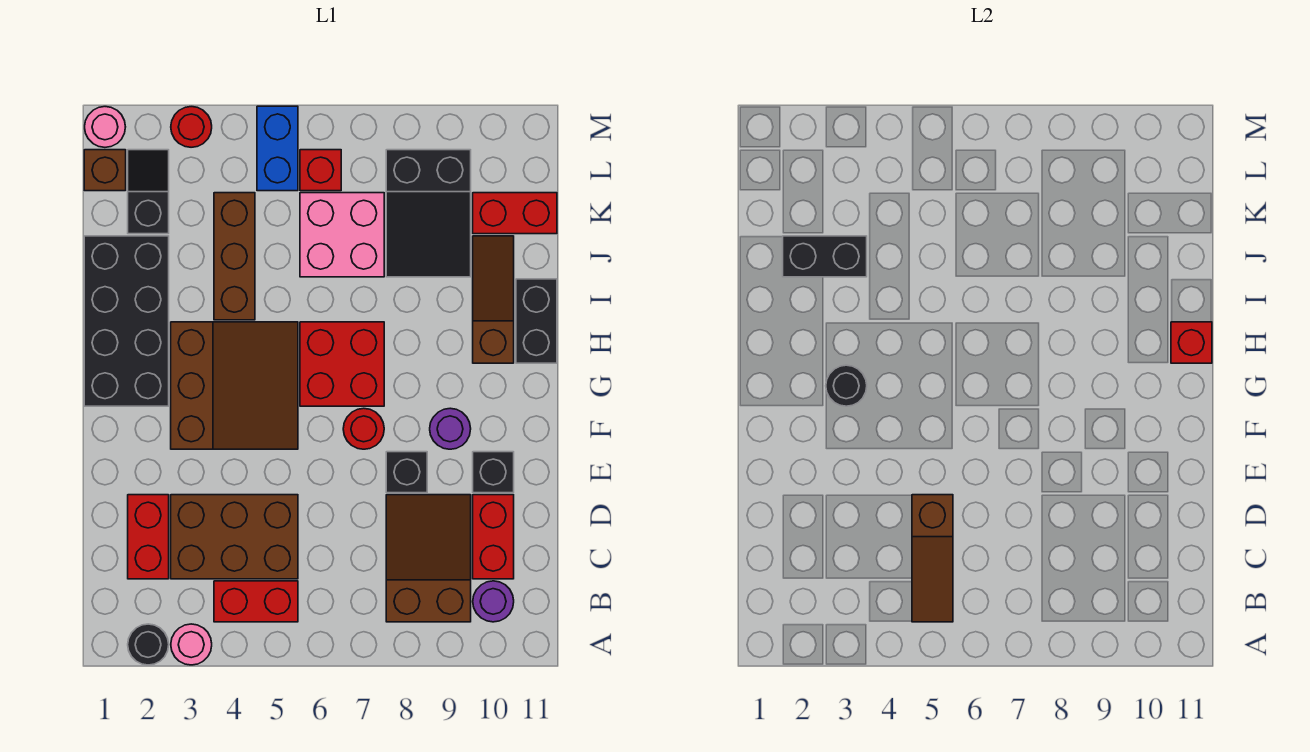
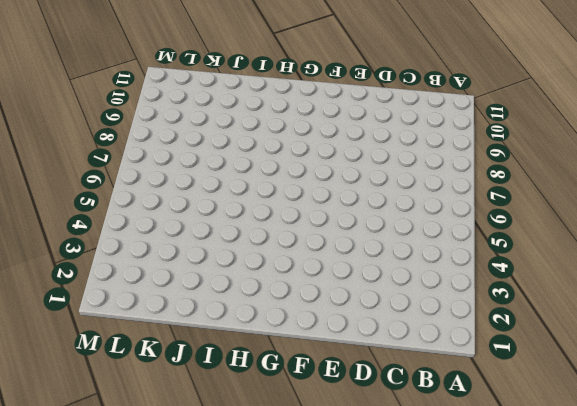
none -> black 1x1 round brick [128,624,169,665]
none -> pink 1x1 round brick [171,624,212,665]
none -> red 1x2 brick [214,581,298,622]
none -> brown 2x3 slope [386,495,471,622]

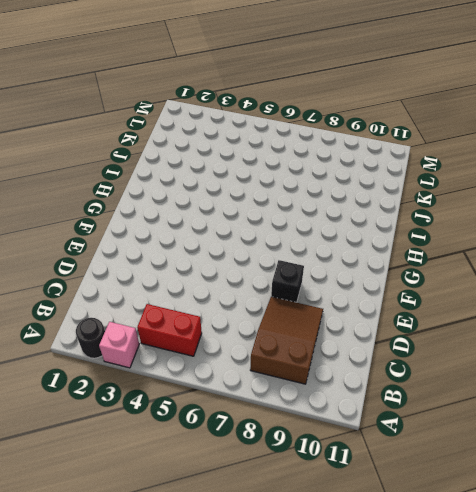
pink 1x1 brick [99,322,139,368] -> pink 1x1 round brick [171,624,212,665]
none -> purple 1x1 round brick [473,581,514,622]
none -> red 1x2 brick [128,495,169,579]
none -> brown 2x3 brick [171,495,298,579]
none -> red 1x2 brick [473,495,514,579]

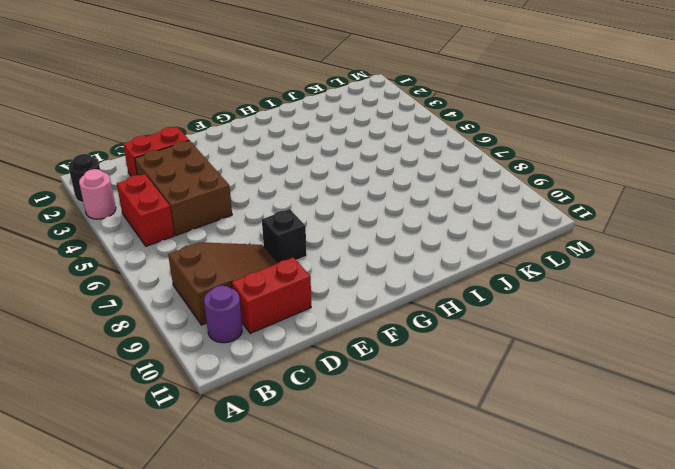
none -> black 1x1 brick [473,452,514,493]
none -> brown 3x3 slope [171,322,298,449]
none -> red 1x1 round brick [343,408,384,449]
none -> purple 1x1 round brick [430,408,471,449]

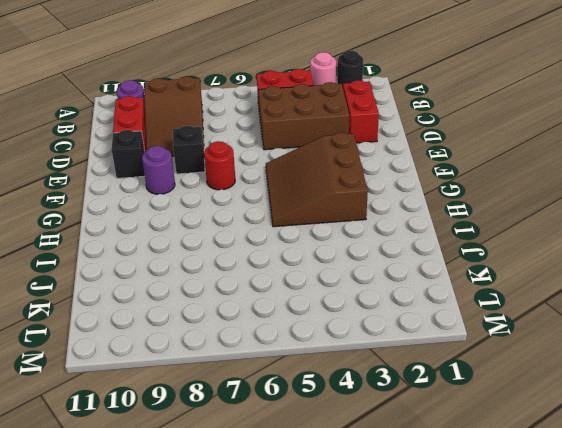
none -> black 2x4 brick [84,236,169,406]
none -> red 2x2 brick [300,322,384,406]
none -> brown 1x3 slope [473,236,514,363]
none -> black 1x2 brick [516,279,557,363]

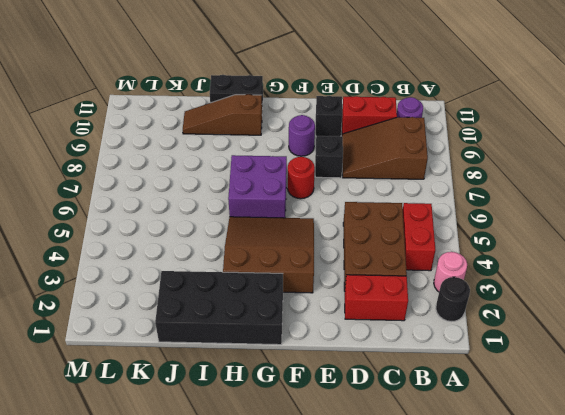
purple 2x2 brick [228,155,287,218] -> red 2x2 brick [300,322,384,406]
none -> brown 1x3 brick [214,193,255,320]
none -> pink 2x2 brick [300,193,384,277]
none -> black 2x3 slope [386,150,471,277]
none -> black 1x2 slope [128,150,169,234]

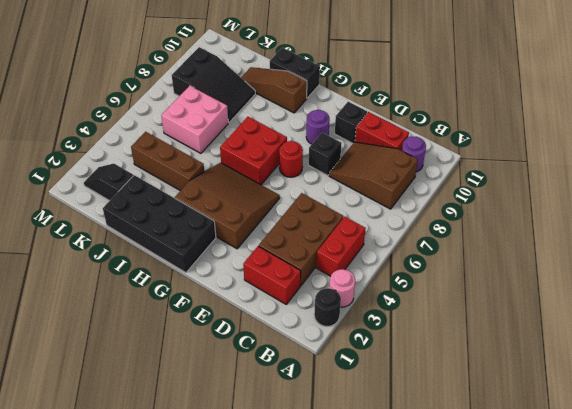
none -> red 1x2 brick [473,193,557,234]
none -> brown 1x1 brick [84,150,126,191]
none -> blue 1x2 brick [257,106,298,191]
none -> red 1x1 brick [300,150,341,191]

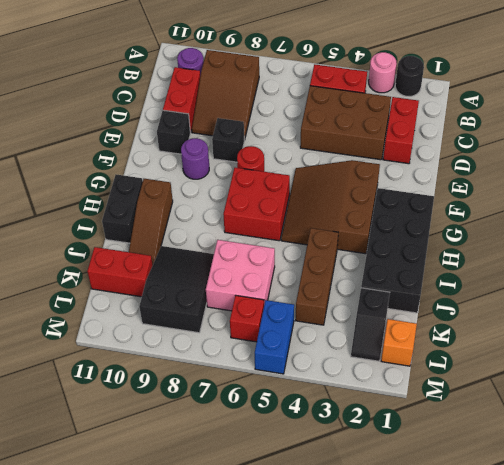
orange 1x1 brick [381,319,417,366] -> brown 1x1 brick [84,150,126,191]
none -> pink 1x1 round brick [85,107,125,147]
none -> red 1x1 round brick [171,107,212,147]
none -> brown 1x3 slope [912,495,953,622]
none -> black 1x1 round brick [826,365,867,406]

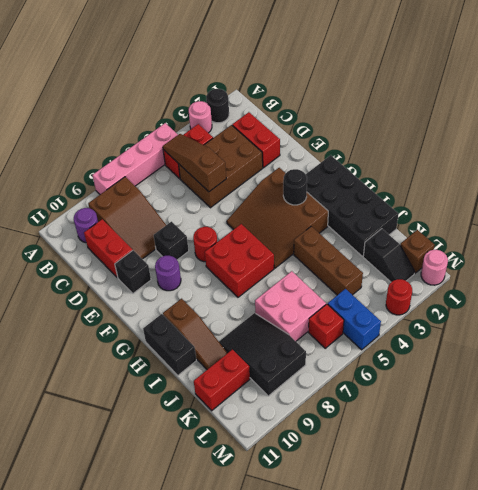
pink 1x4 brick [92,123,178,194] -> none
none -> red 1x1 brick [1171,322,1212,363]
none -> black 1x2 brick [783,236,867,277]

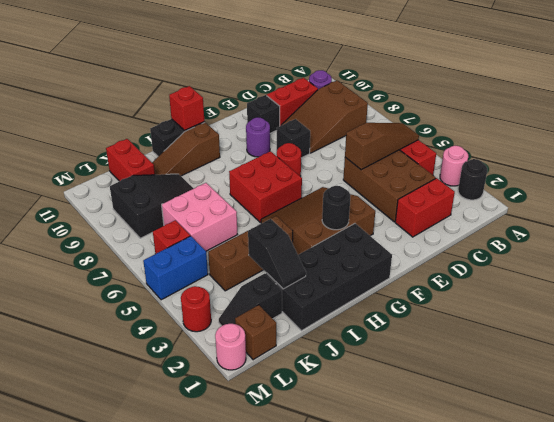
black 1x2 slope [248,219,306,289] -> black 1x2 brick [783,236,867,277]

